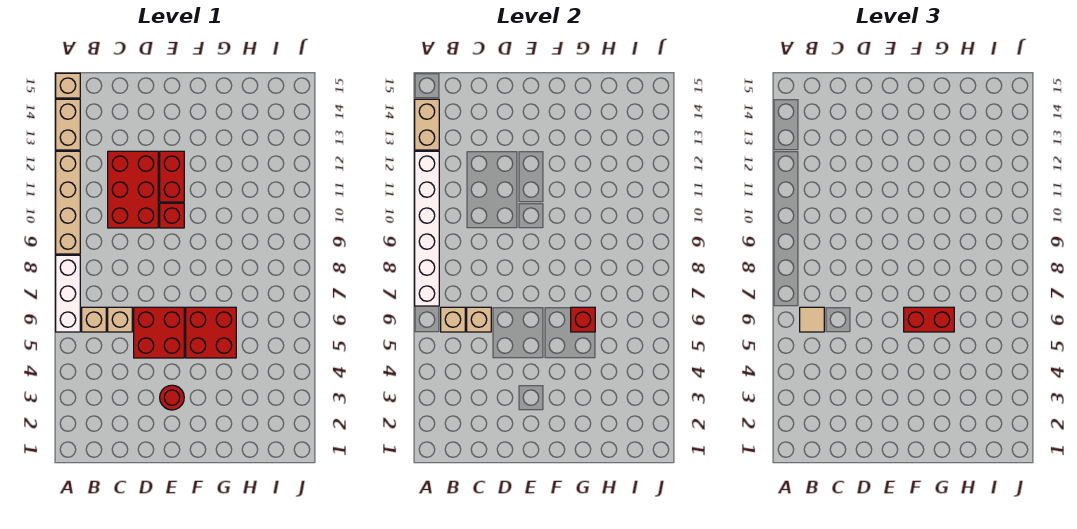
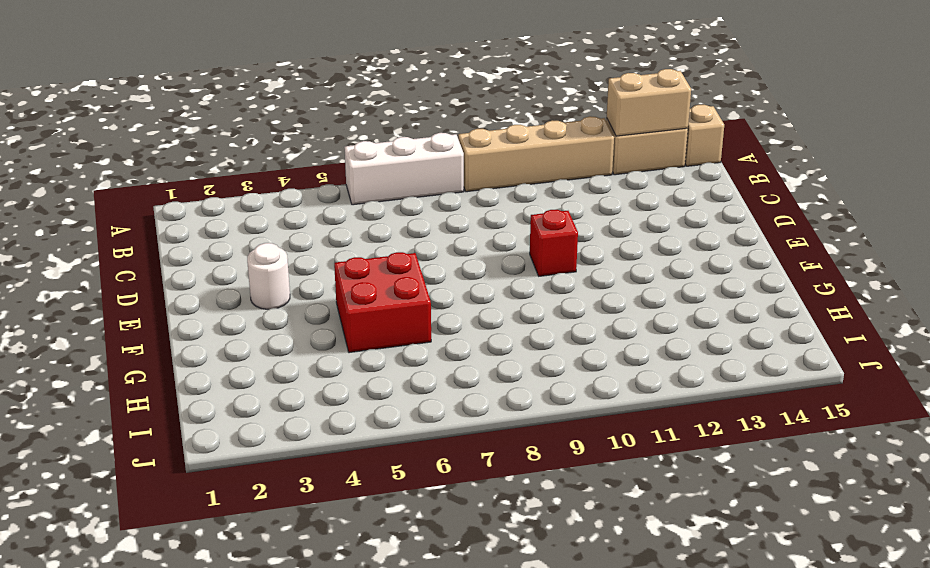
white 1x1 round brick [247,243,290,309] -> red 1x1 round brick [160,385,184,410]
none -> tan 1x1 brick [82,307,106,332]
none -> tan 1x1 brick [108,307,132,332]
none -> red 2x3 brick [108,151,158,228]

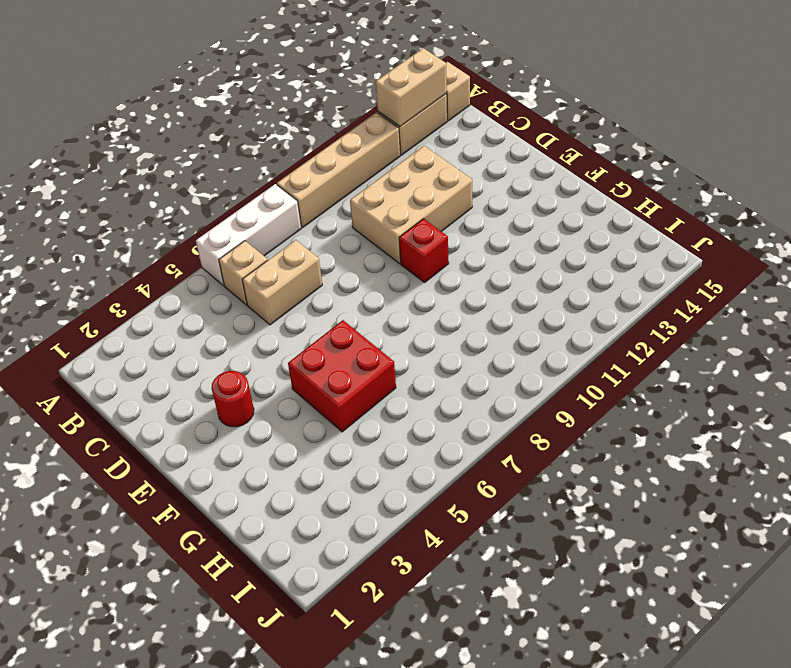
tan 1x2 brick [242,240,322,325] -> tan 1x1 brick [108,307,132,332]
tan 2x3 brick [350,146,472,263] -> red 2x3 brick [108,151,158,228]
none -> red 2x2 brick [134,307,184,358]
none -> red 1x2 brick [160,151,184,202]
none -> white 1x6 brick [415,151,439,306]

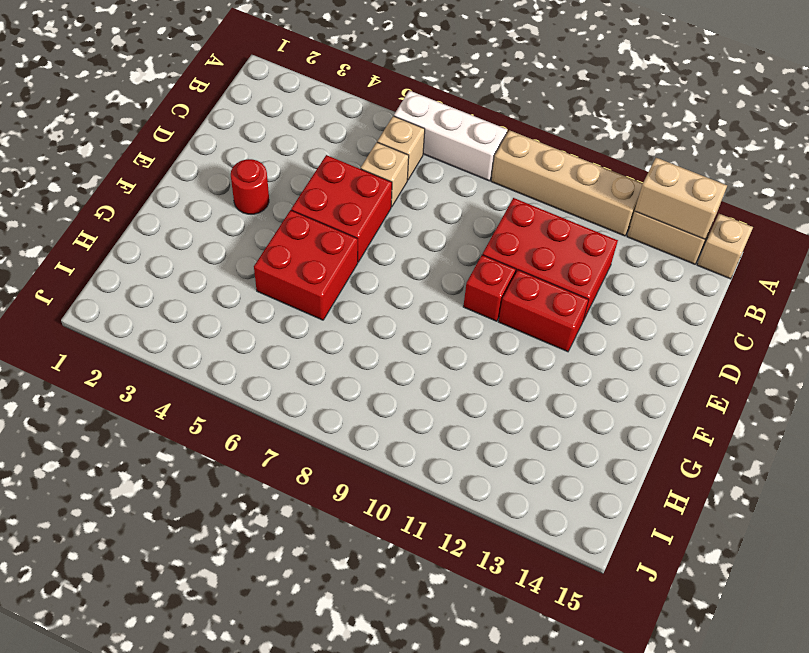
none -> white 1x6 brick [415,151,439,306]
none -> tan 1x1 brick [441,307,465,332]
none -> tan 1x1 brick [467,307,491,332]

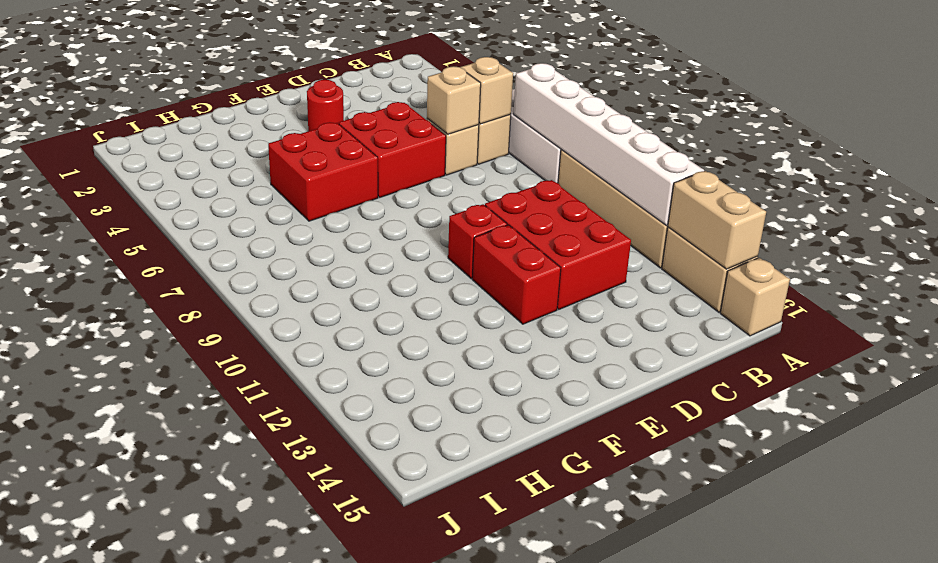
none -> red 1x1 brick [571,307,595,332]
none -> tan 1x1 tile [800,307,824,332]
none -> red 1x2 brick [904,307,954,332]

